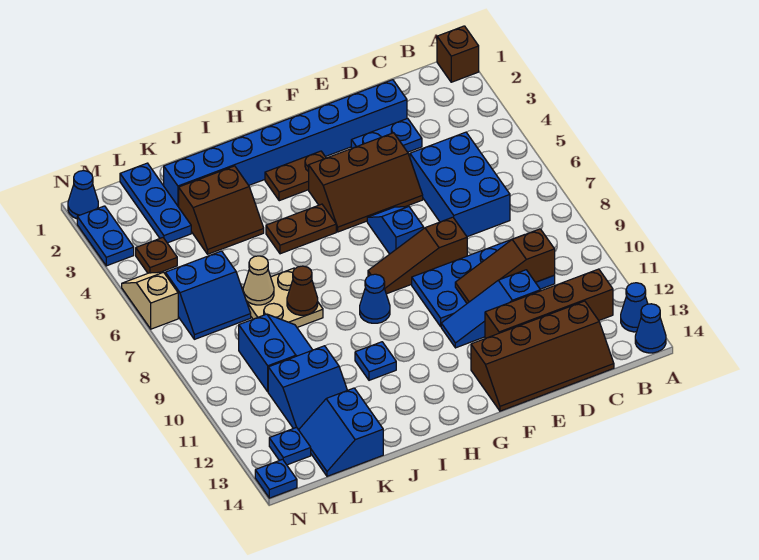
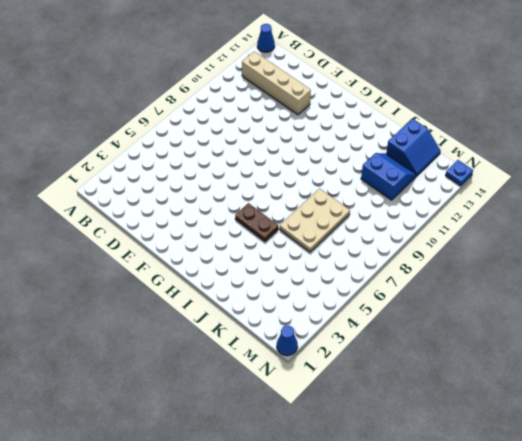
tan 1x4 brick [242,51,311,115] -> brown 1x4 brick [485,269,613,338]
tan 2x3 plate [280,189,350,252] -> tan 2x2 plate [242,268,323,327]
none -> brown 1x1 brick [437,26,479,82]
none -> blue 1x1 cone [621,283,648,332]
none -> blue 2x3 brick [410,132,510,237]
none -> blue 2x4 plate [412,239,555,326]

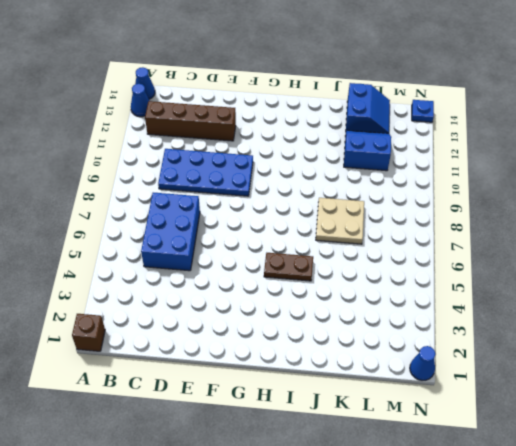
none -> brown 2x4 slope [471,301,614,411]
none -> blue 1x8 brick [164,80,407,207]
none -> blue 1x2 plate [351,118,422,152]
none -> blue 1x3 slope [441,270,541,348]

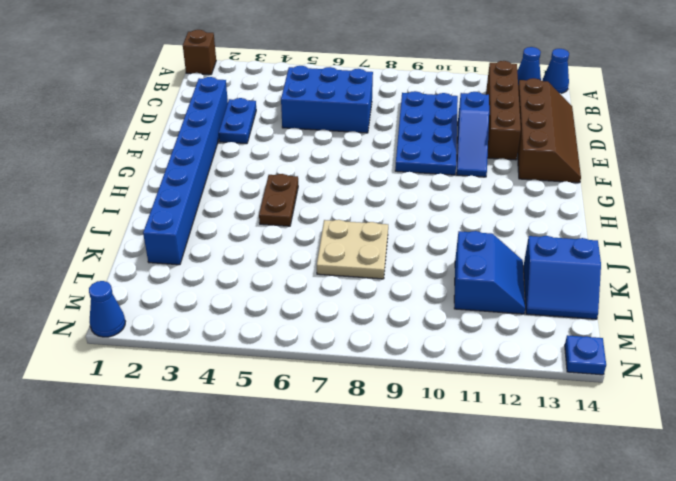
none -> brown 2x3 slope [309,133,423,232]
none -> brown 1x3 slope [368,217,467,294]
none -> blue 1x2 slope [367,206,424,254]
none -> brown 1x2 plate [265,151,326,201]

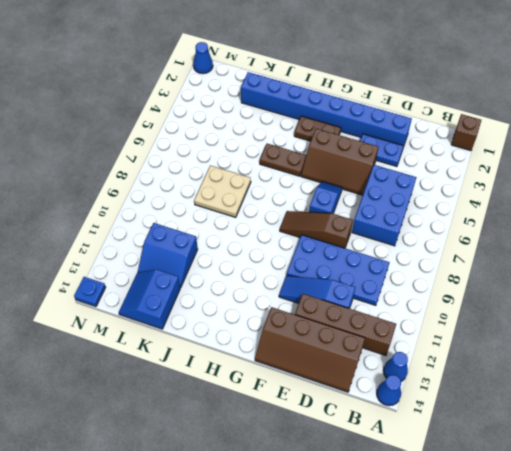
none -> blue 1x1 cone [360,274,390,323]
none -> blue 1x1 plate [355,342,396,380]
none -> brown 2x2 slope [179,166,264,254]
none -> blue 2x2 slope [239,314,312,392]

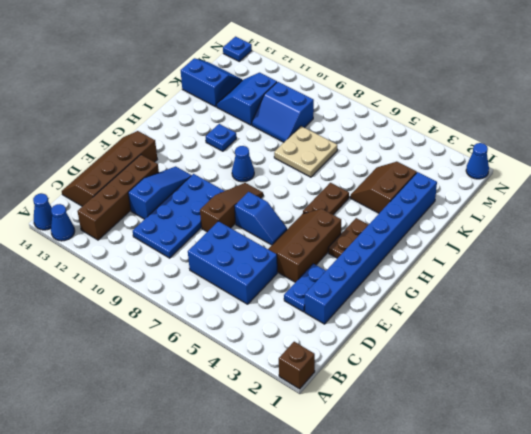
none -> blue 1x3 plate [120,163,191,243]
none -> blue 2x2 slope [165,251,251,339]
none -> brown 1x1 plate [136,238,177,273]
none -> blue 1x1 plate [269,427,311,465]

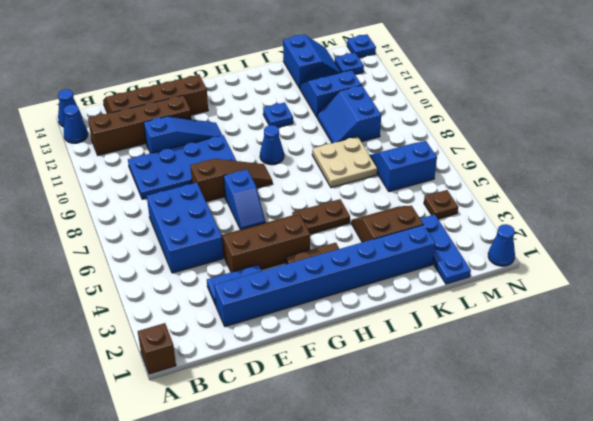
none -> blue 1x2 plate [77,206,134,266]
none -> tan 1x2 slope [122,272,178,329]
none -> brown 1x3 slope [455,229,555,303]
none -> brown 1x1 cone [287,266,318,315]

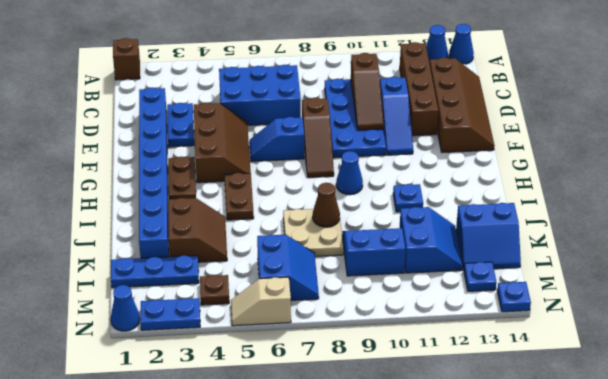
none -> tan 1x1 cone [243,256,274,305]

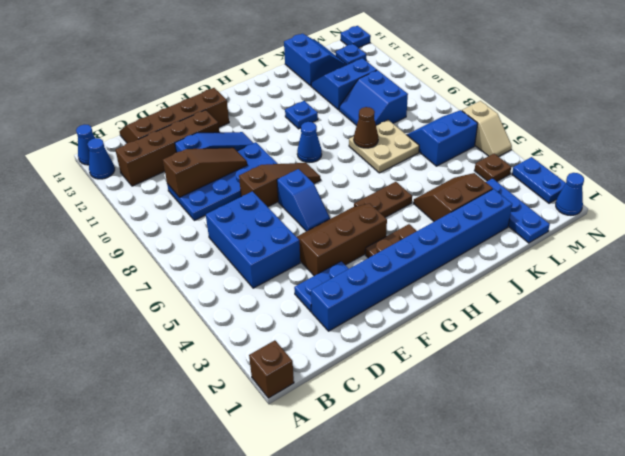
none -> tan 1x1 cone [243,256,274,305]

